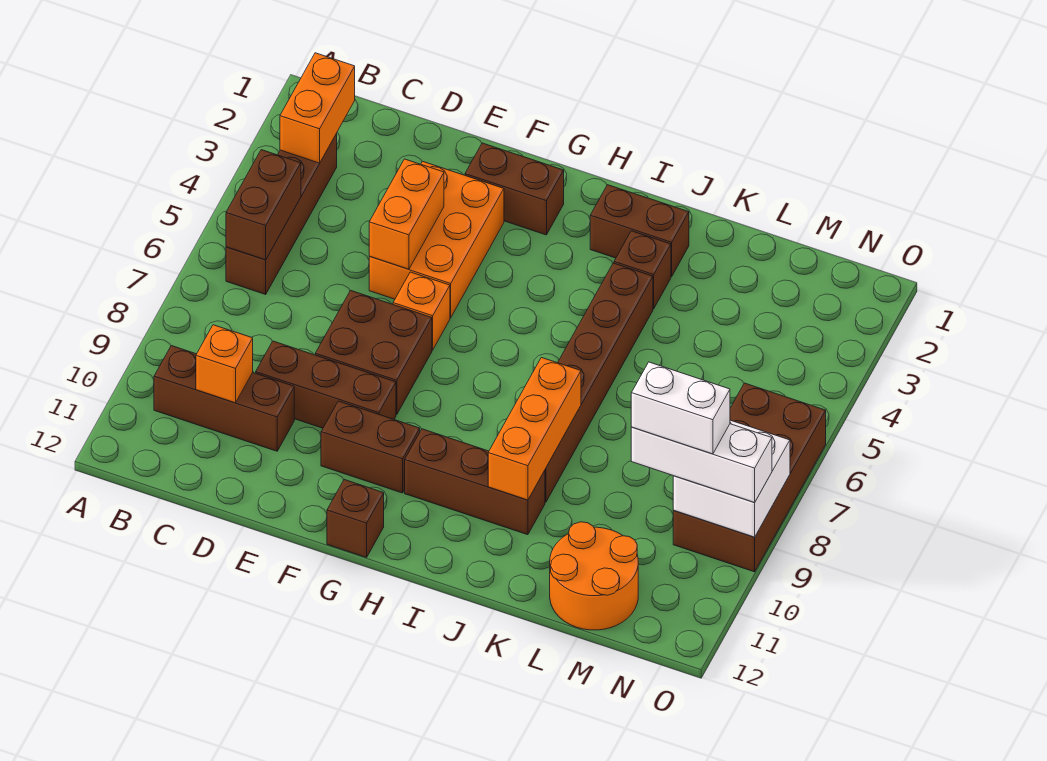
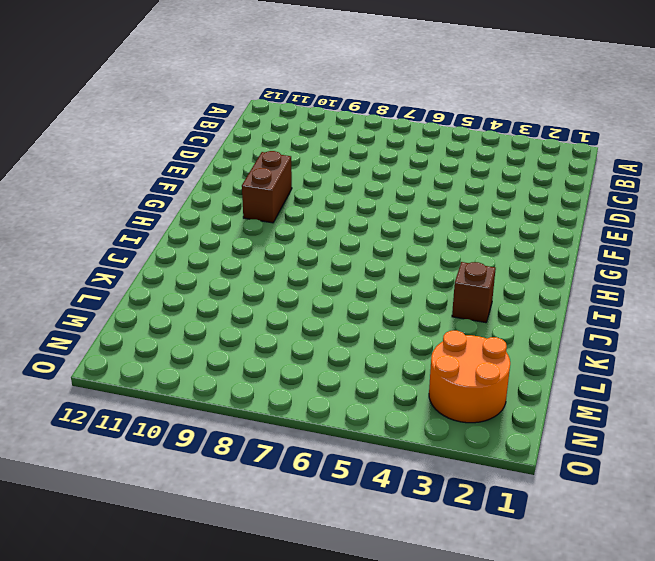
orange 2x2 round brick [429,331,510,423] -> orange 2x2 round brick moved to [550,522,638,630]
none -> brown 1x4 brick [226,134,337,294]
none -> brown 1x3 brick [154,346,294,451]
none -> brown 1x3 brick [256,341,396,428]

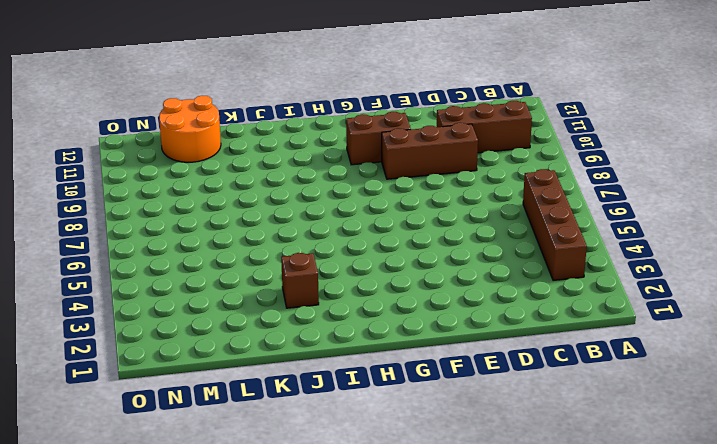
none -> orange 2x3 brick [369,161,504,318]
none -> brown 2x2 brick [315,290,432,415]
none -> brown 1x2 brick [465,143,564,235]

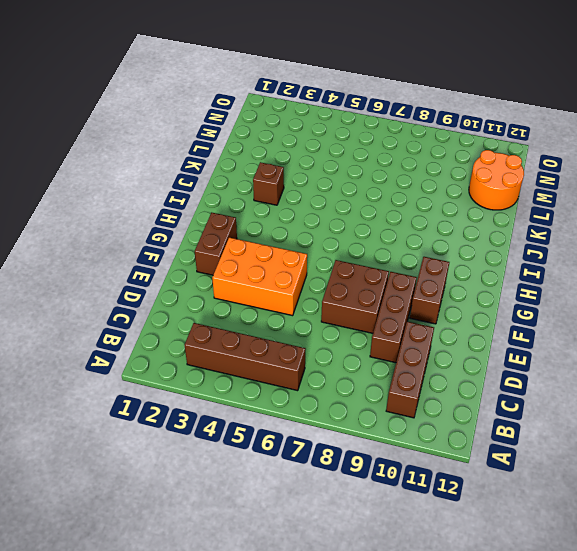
none -> orange 1x1 brick [393,272,450,350]
none -> brown 1x1 brick [327,480,384,557]
none -> brown 1x3 brick [405,429,545,535]

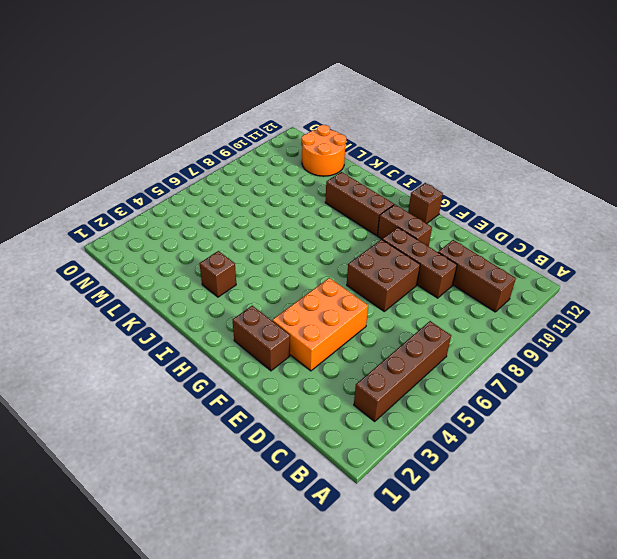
none -> orange 1x1 brick [393,272,450,350]
none -> brown 1x2 brick [590,185,689,277]
none -> brown 1x6 brick [545,263,653,502]

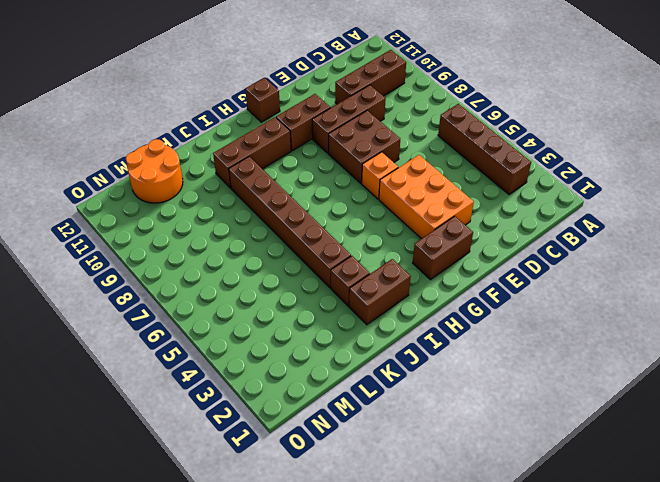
none -> brown 2x4 brick [673,383,826,572]
none -> orange 1x2 brick [280,53,355,163]
none -> brown 1x2 brick [226,150,301,260]

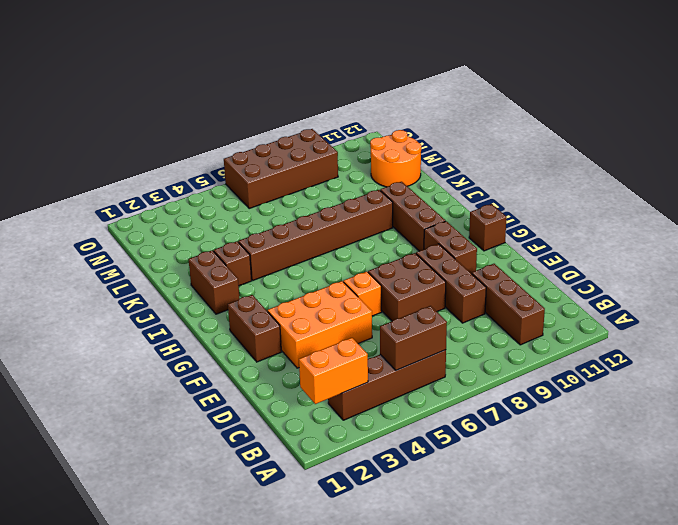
none -> orange 1x1 brick [196,325,253,403]
none -> orange 1x2 brick [369,159,444,269]
none -> orange 1x3 brick [488,358,581,500]

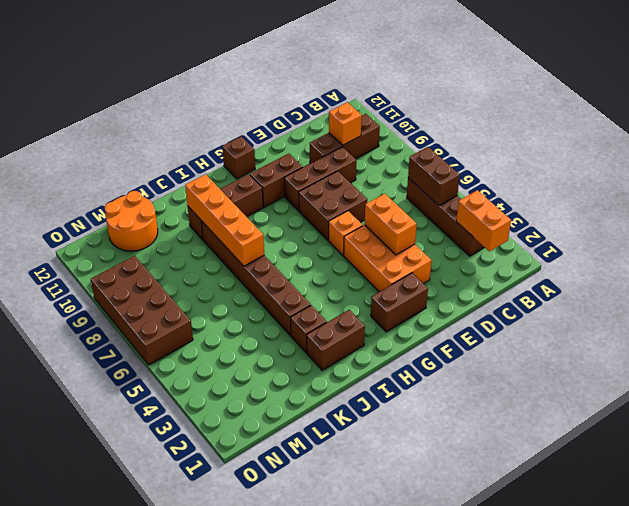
orange 1x4 brick [185,174,264,266] -> orange 1x3 brick [488,358,581,500]
none -> white 2x2 brick [673,420,790,537]
none -> white 1x3 brick [631,424,772,503]
none -> white 1x2 brick [631,362,730,454]

